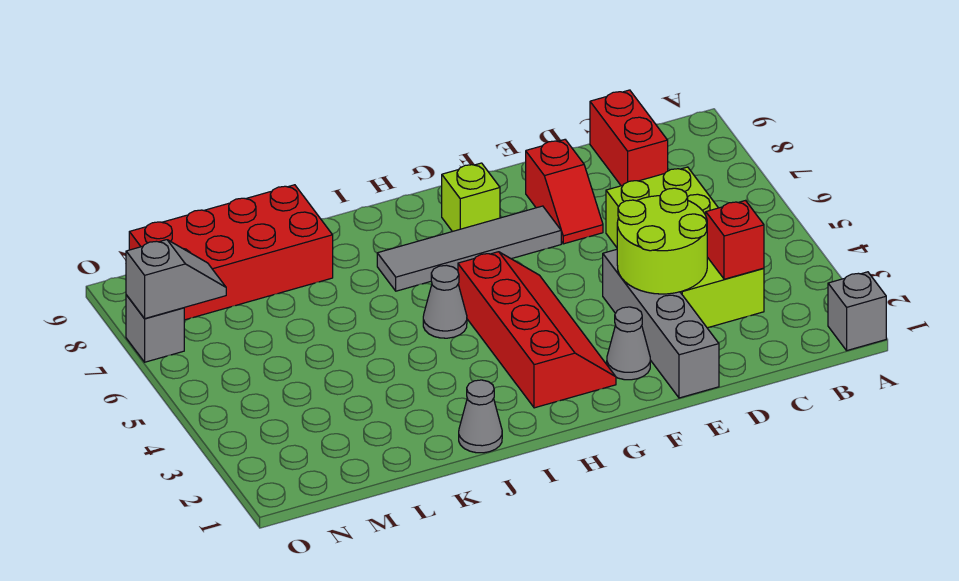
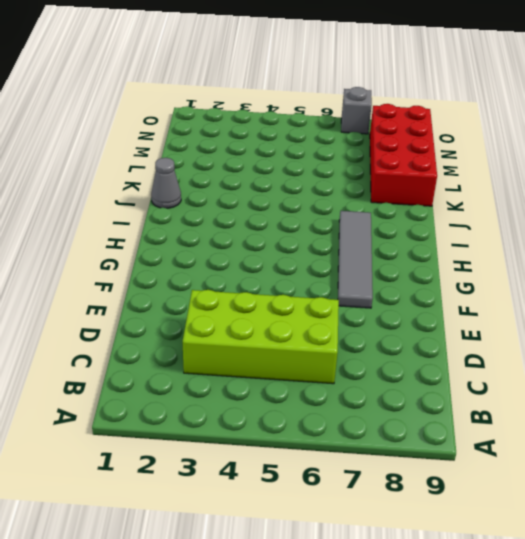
none -> grey 1x1 brick [828,272,886,350]
none -> red 1x2 brick [590,90,668,186]
none -> grey 1x4 brick [603,249,719,398]

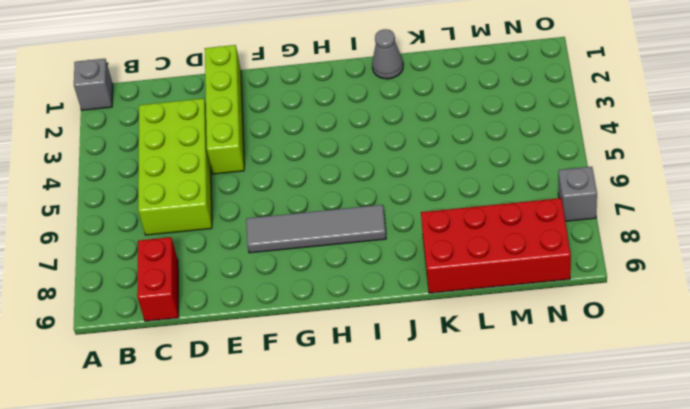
lime 1x4 brick [205,45,244,174] -> grey 1x4 brick [603,249,719,398]
none -> red 1x2 slope [526,140,603,244]
none -> grey 1x1 cone [607,307,650,380]
none -> red 2x4 slope [458,252,616,408]

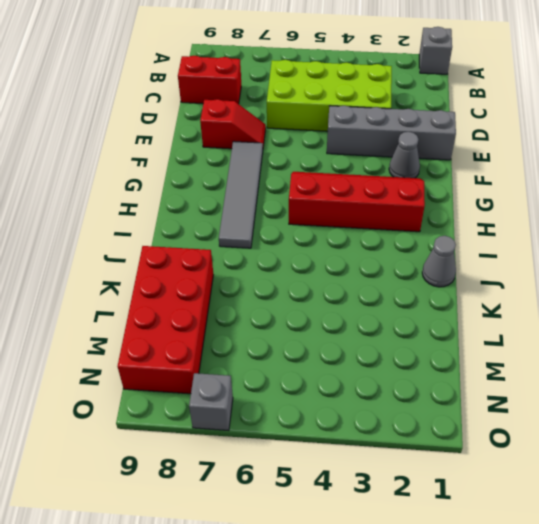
none -> lime 1x1 brick [442,163,500,232]
none -> grey 1x1 cone [423,265,467,338]
none -> red 1x1 brick [706,201,764,279]

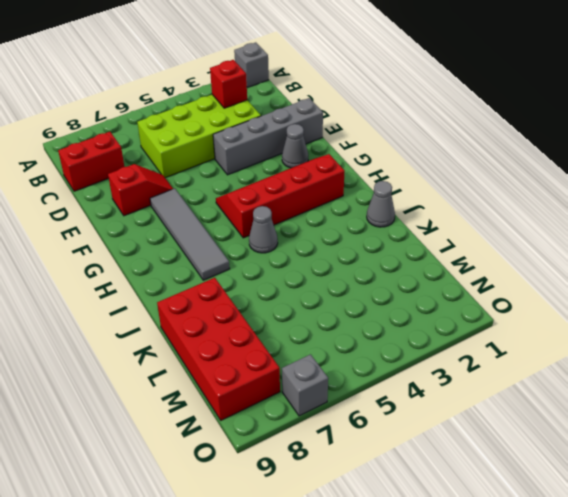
none -> lime 1x1 brick [442,163,500,232]
none -> lime 2x2 round brick [617,188,707,294]
none -> grey 1x2 slope [126,240,226,319]

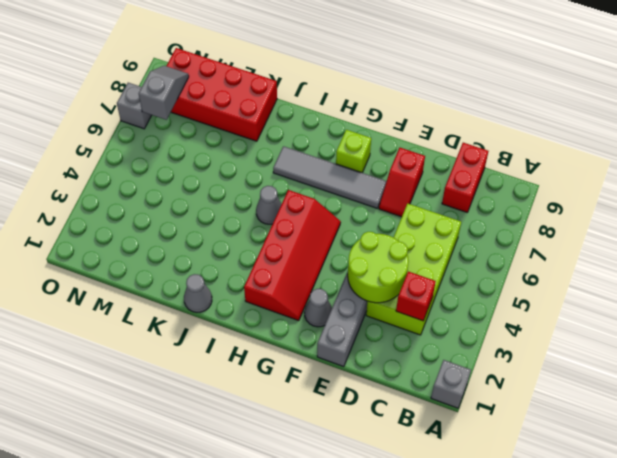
grey 1x2 slope [139,66,189,120] -> grey 1x2 slope turned to [126,240,226,319]

